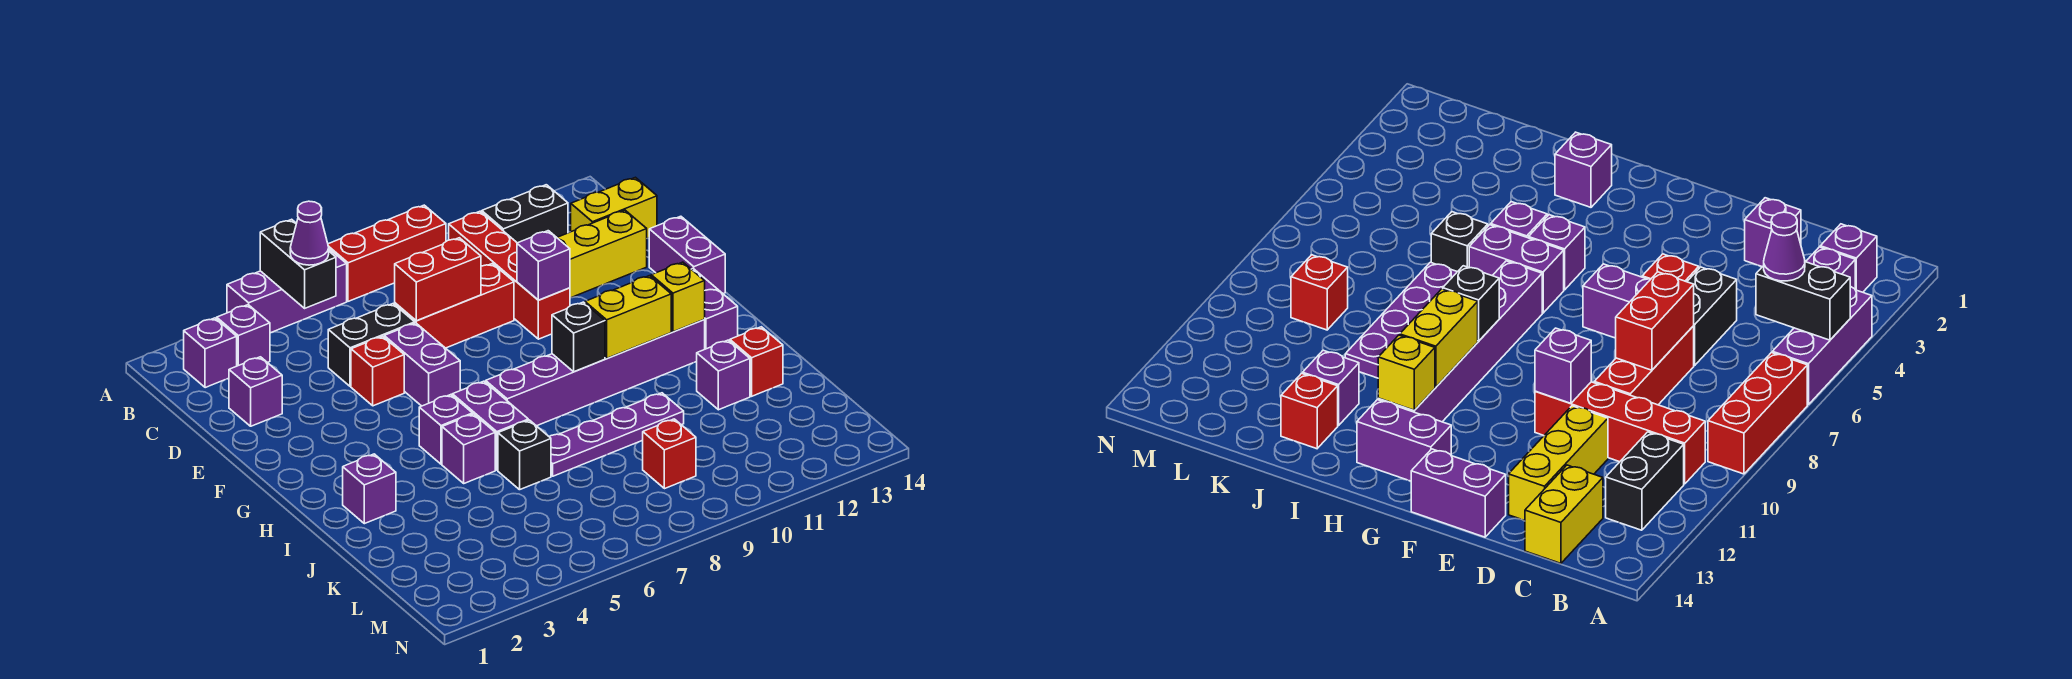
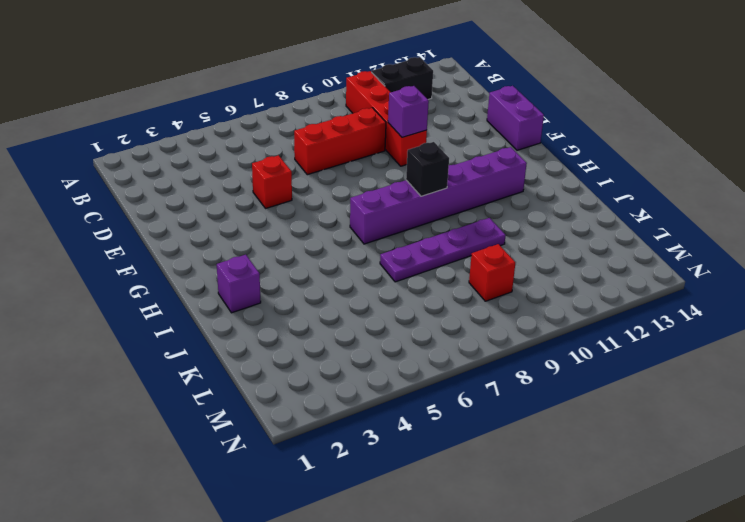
none -> purple 1x3 brick [227,249,347,333]
none -> red 1x3 brick [328,205,446,301]
none -> purple 1x1 brick [184,318,237,388]
none -> purple 1x1 brick [217,305,270,366]

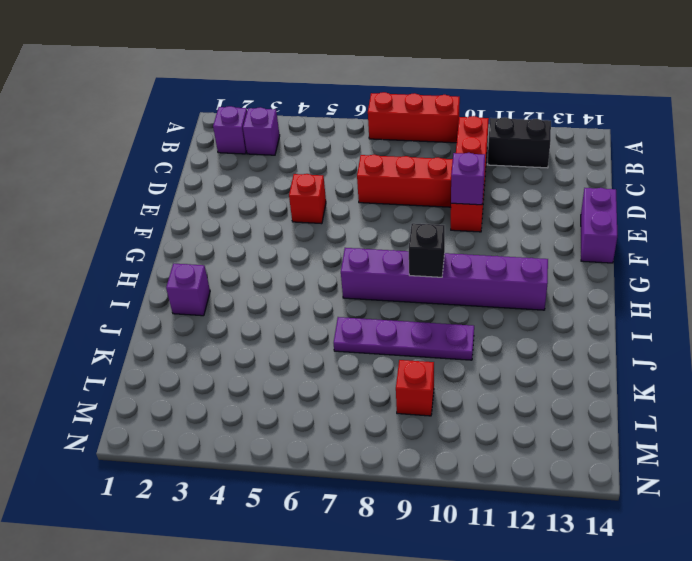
none -> purple 1x3 brick [227,249,347,333]
none -> yellow 1x2 brick [571,177,657,238]
none -> purple 1x1 brick [229,357,282,426]
none -> black 1x2 brick [328,304,415,386]

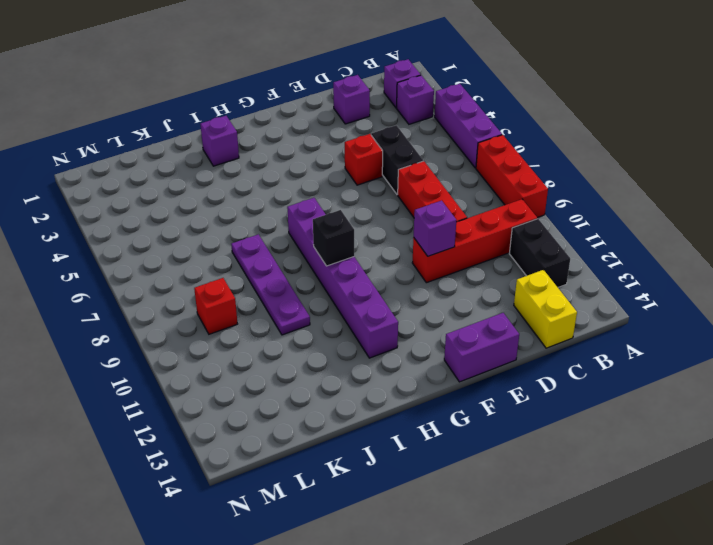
none -> yellow 1x3 brick [557,210,647,298]
none -> purple 1x2 brick [384,323,460,406]
none -> purple 1x2 brick [692,269,738,349]
none -> purple 1x1 brick [419,395,473,464]

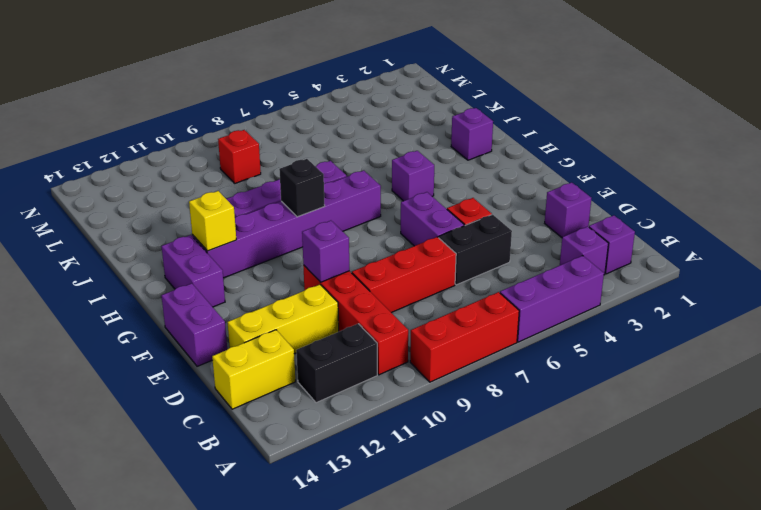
none -> purple 1x2 brick [452,381,528,470]
none -> purple 1x1 brick [442,414,495,483]
none -> black 1x1 brick [498,420,551,490]
none -> purple 1x1 brick [697,340,750,410]

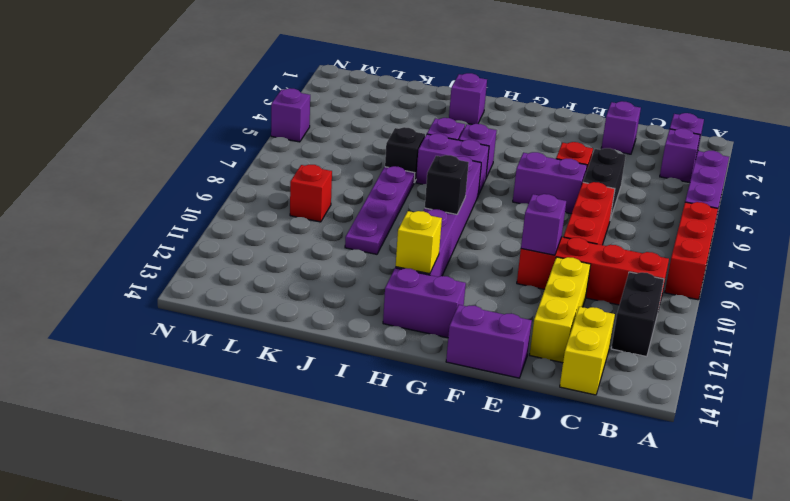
purple 1x1 brick [271,88,310,142] -> purple 1x1 brick moved to [697,340,750,410]
none -> red 1x1 brick [730,327,783,396]
none -> black 1x2 brick [260,219,336,308]
none -> red 1x2 brick [395,238,481,321]
none -> yellow 1x2 brick [585,276,671,358]

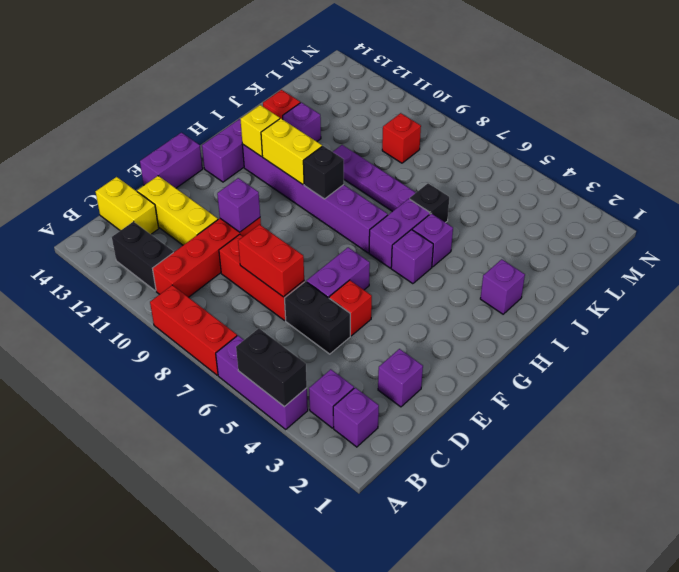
black 1x2 brick [236,328,307,407] -> black 1x2 brick turned to [260,219,336,308]
none -> purple 1x1 cone [290,201,329,265]

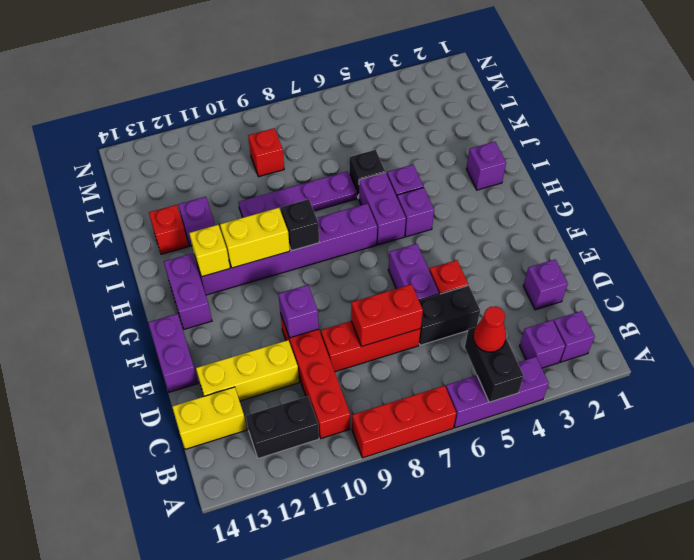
red 1x1 cone [473,306,506,352] -> purple 1x1 cone [290,201,329,265]

